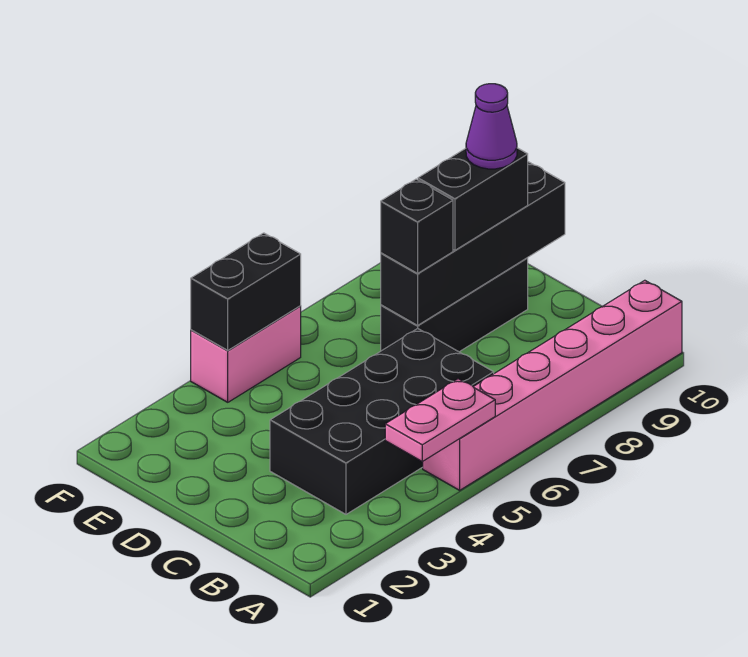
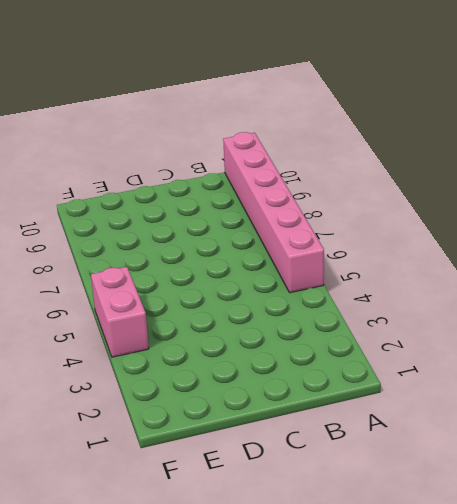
none -> black 2x4 brick [270,328,494,514]
none -> black 1x3 brick [381,258,528,352]

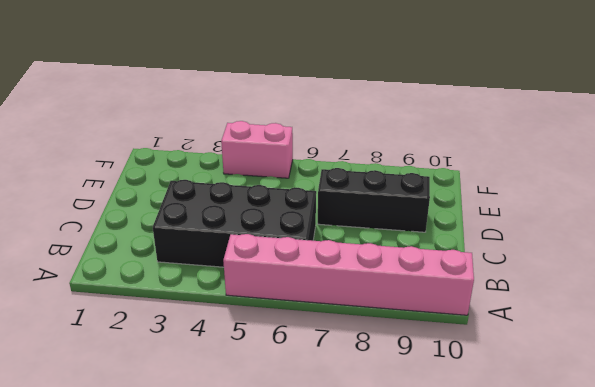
none -> pink 1x2 plate [385,379,495,462]
none -> black 1x4 brick [381,162,565,325]

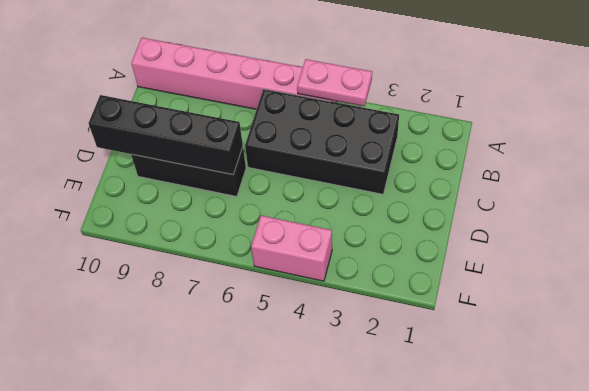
none -> black 1x2 brick [191,233,301,350]
none -> black 1x1 brick [381,179,453,273]

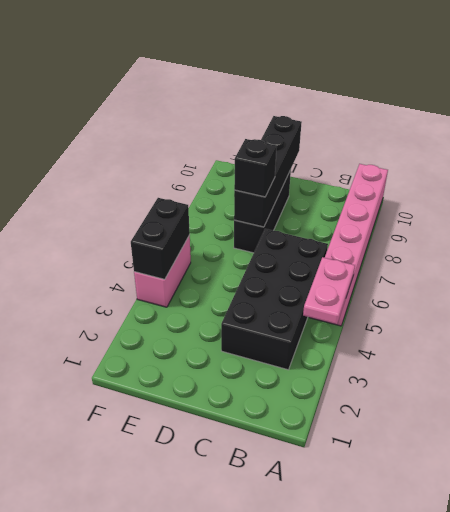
none -> black 1x2 brick [418,148,528,250]
none -> purple 1x1 cone [466,84,517,169]

